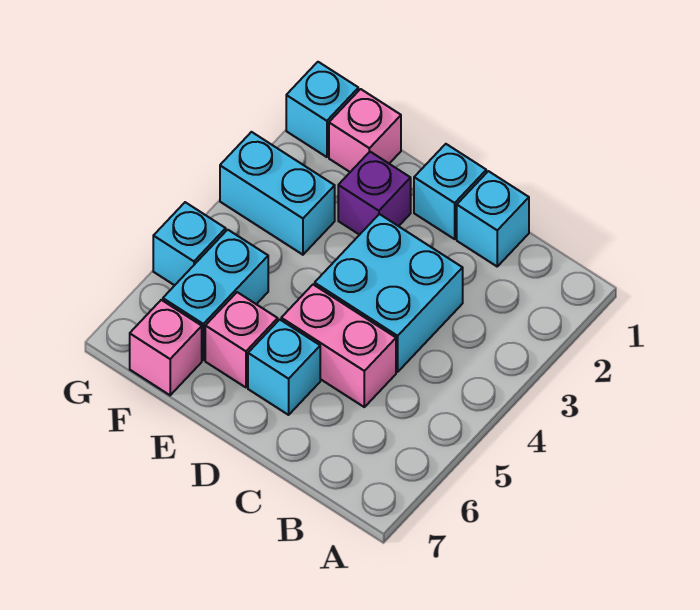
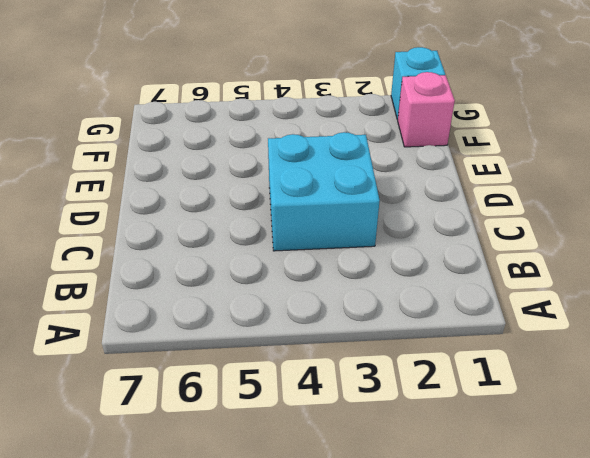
none -> cyan 1x1 brick [457,171,529,266]
none -> pink 1x2 brick [281,285,396,407]
none -> cyan 1x1 brick [414,144,486,239]

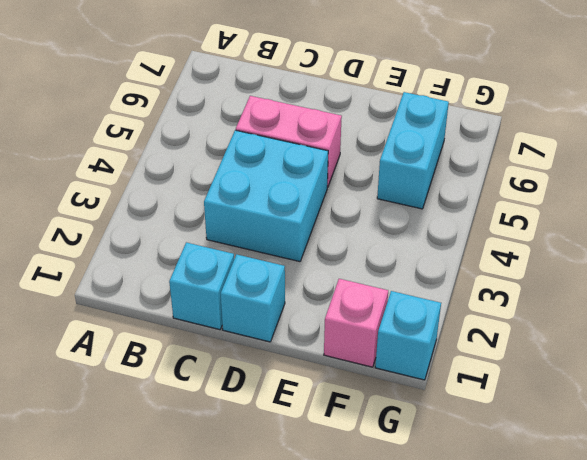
none -> cyan 1x1 brick [248,320,320,415]
none -> purple 1x1 brick [338,152,411,235]
none -> pink 1x1 brick [205,292,278,387]

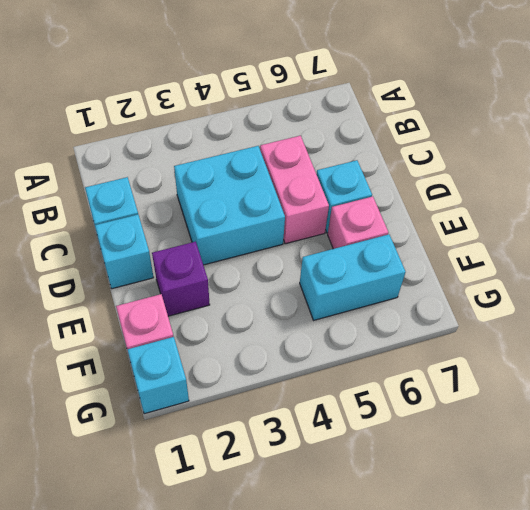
none -> cyan 1x2 brick [220,132,335,255]
none -> pink 1x1 brick [130,300,202,395]
none -> cyan 1x1 brick [153,202,226,285]

